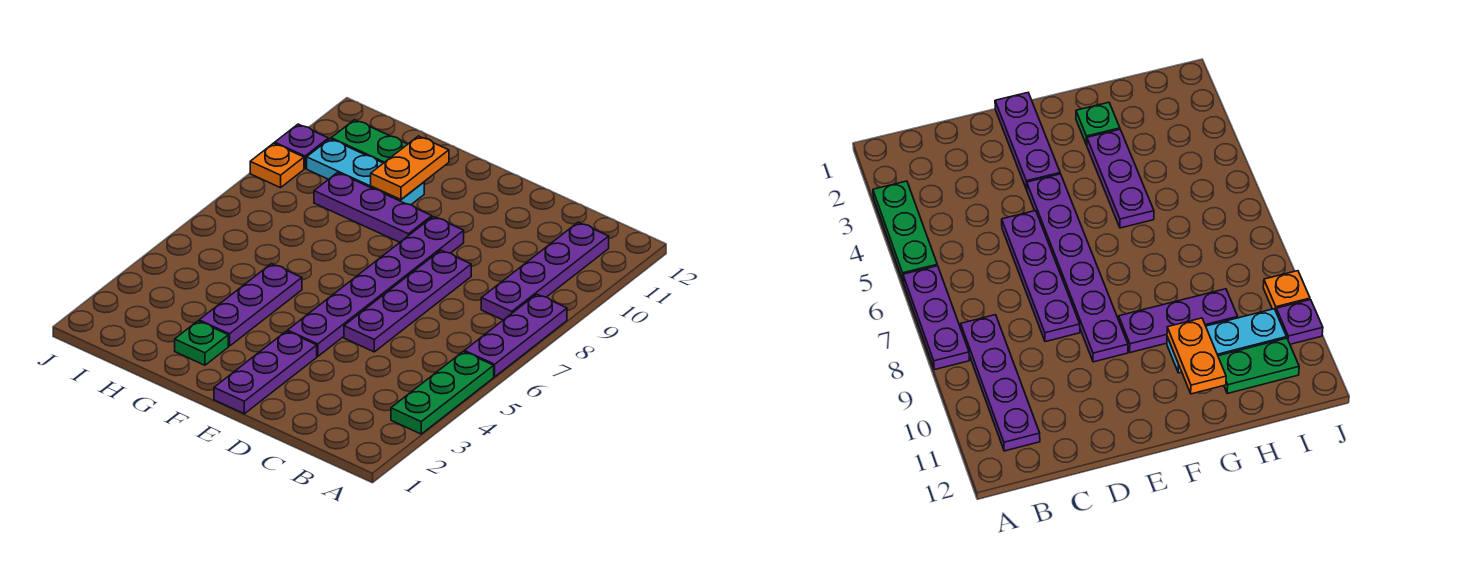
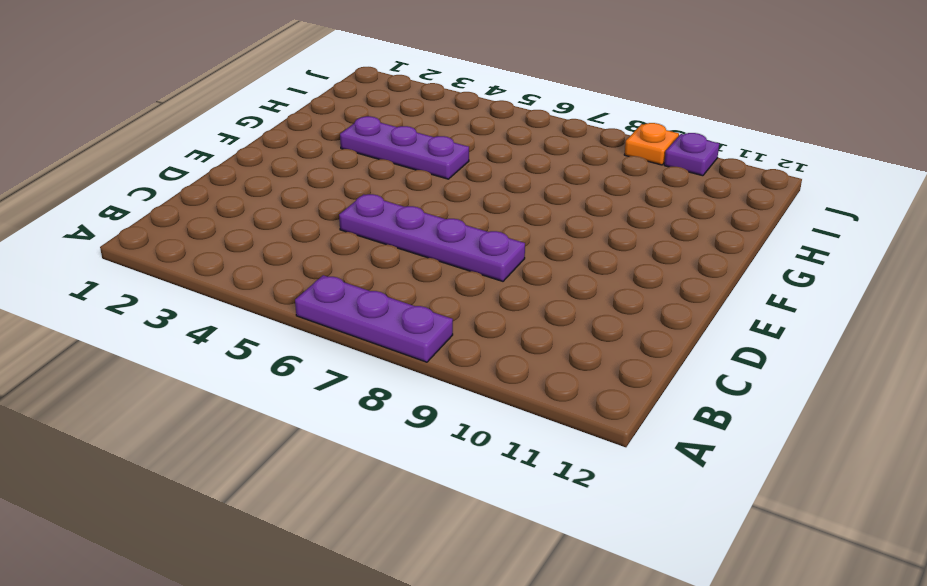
none -> green 1x3 plate [391,352,494,434]
none -> purple 1x4 plate [481,222,609,320]
none -> purple 1x3 plate [214,331,317,414]

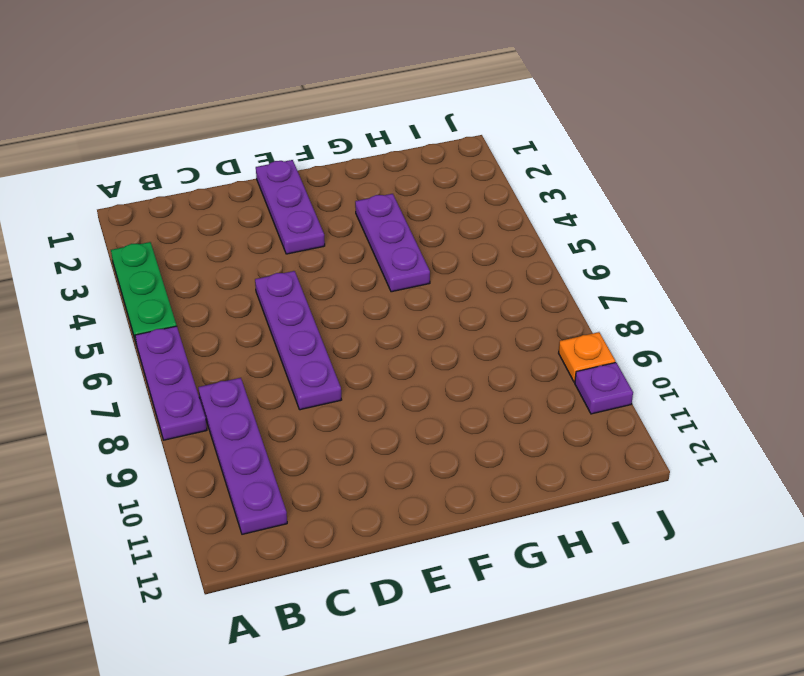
none -> purple 1x6 plate [288,217,464,356]
none -> purple 1x3 plate [314,173,432,242]
none -> green 1x1 plate [175,321,228,365]

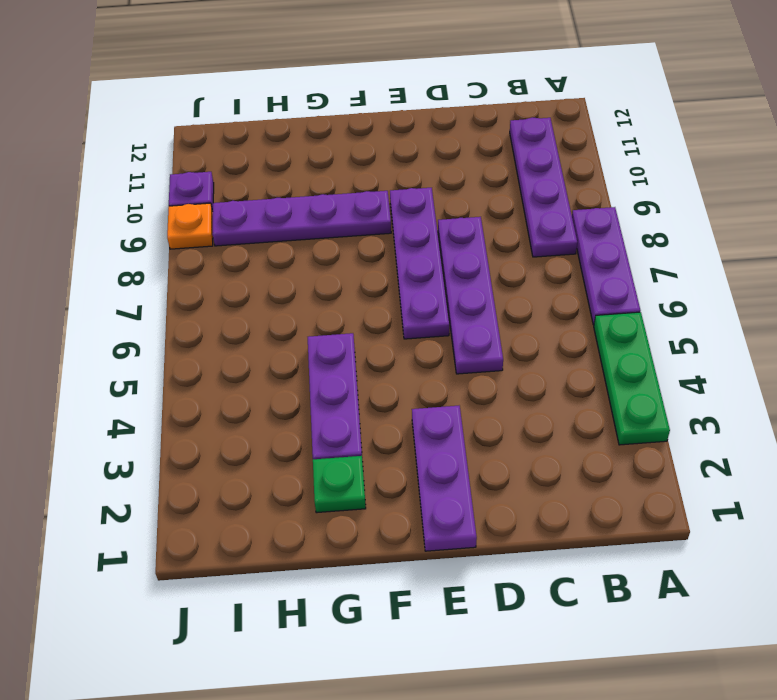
purple 1x4 plate [390,188,449,339] -> purple 1x6 plate [288,217,464,356]
purple 1x4 plate [212,191,391,246] -> purple 1x3 plate [314,173,432,242]
none -> cyan 1x3 plate [307,139,424,205]
none -> green 1x2 plate [331,120,407,163]
none -> orange 1x2 plate [371,136,449,199]

